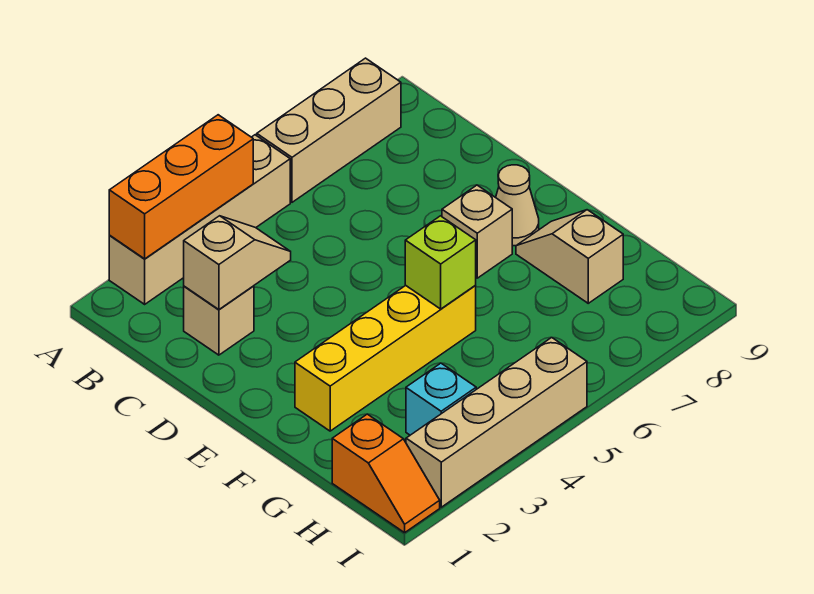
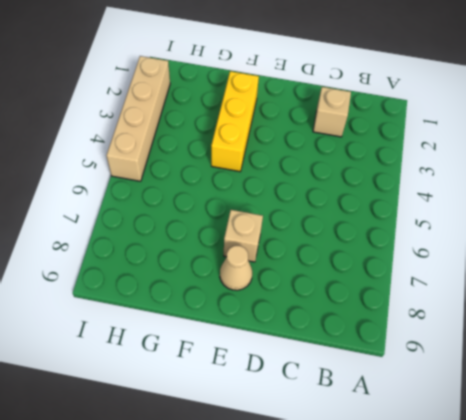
yellow 1x3 brick [211,71,259,172] -> yellow 1x4 brick [295,285,476,431]
none -> tan 1x4 brick [109,135,290,304]
none -> tan 1x3 brick [257,58,401,202]
none -> tan 1x2 slope [516,210,623,303]

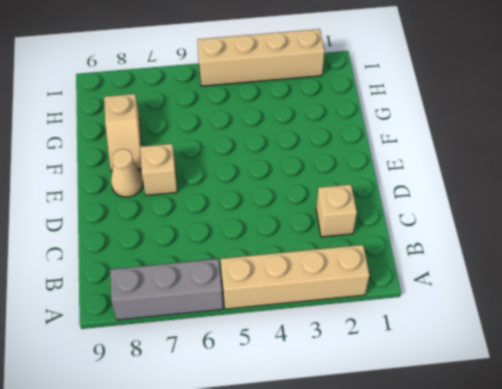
grey 1x3 brick [110,259,223,320] -> tan 1x3 brick [257,58,401,202]
none -> yellow 1x4 brick [295,285,476,431]
none -> orange 1x2 slope [332,414,440,533]
none -> cyan 1x1 brick [406,363,476,435]

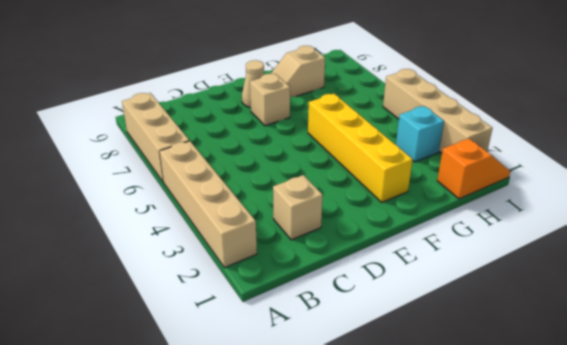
none -> orange 1x3 brick [109,115,253,259]
none -> tan 1x2 slope [184,216,291,310]
none -> lime 1x1 brick [405,216,476,309]

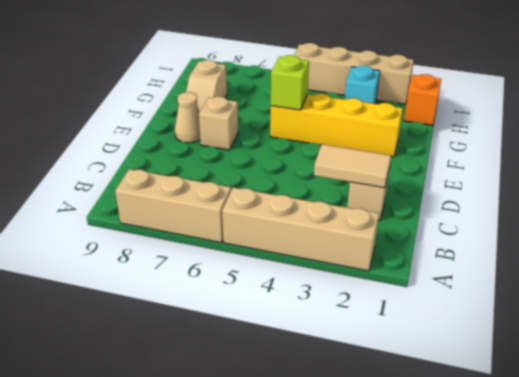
tan 1x2 tile [314,144,391,188] -> tan 1x2 slope [184,216,291,310]
none -> orange 1x3 brick [109,115,253,259]

